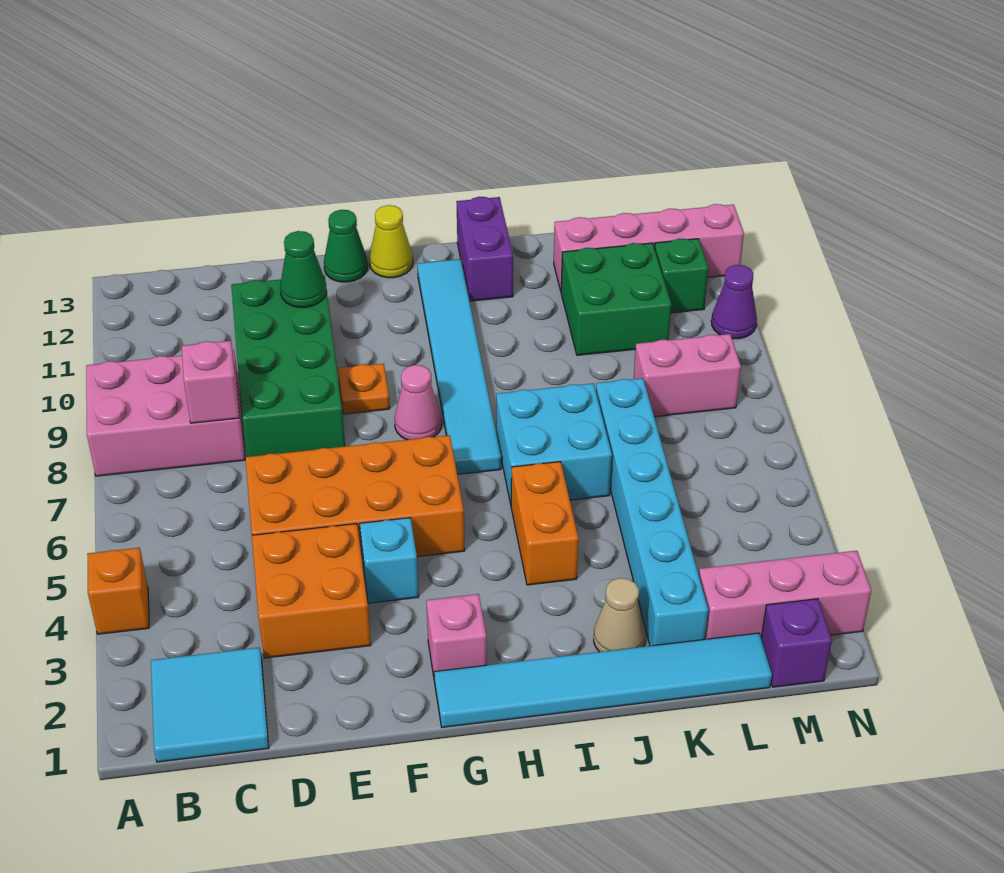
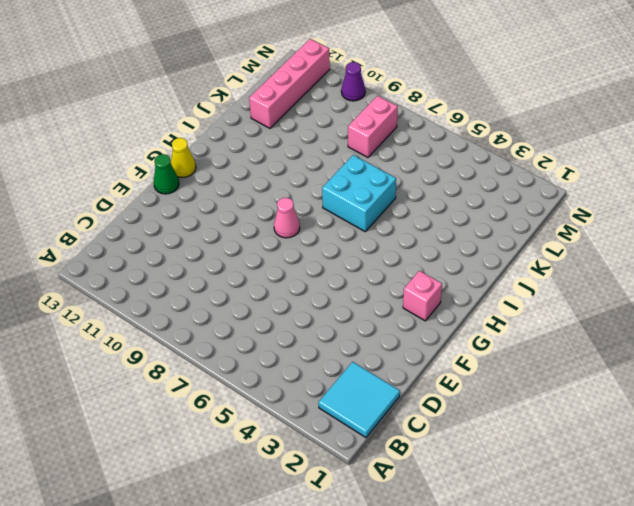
none -> orange 1x1 brick [87,548,149,634]
none -> pink 2x3 brick [86,350,245,476]
none -> orange 2x2 brick [252,524,371,658]

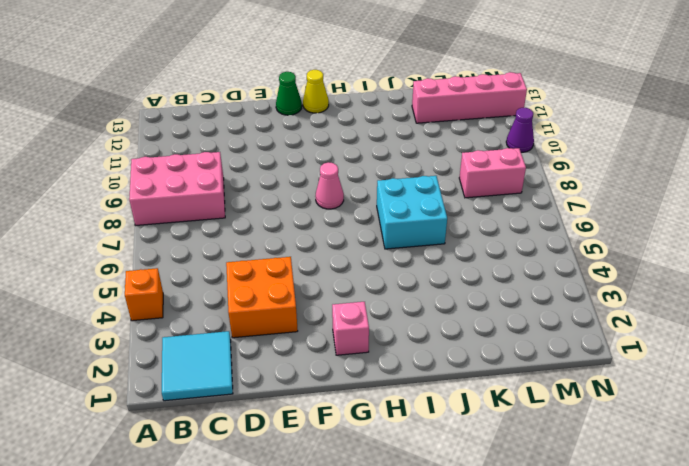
none -> orange 2x4 brick [245,435,465,562]
none -> green 2x4 brick [231,276,345,457]
none -> cyan 1x1 brick [360,518,419,603]

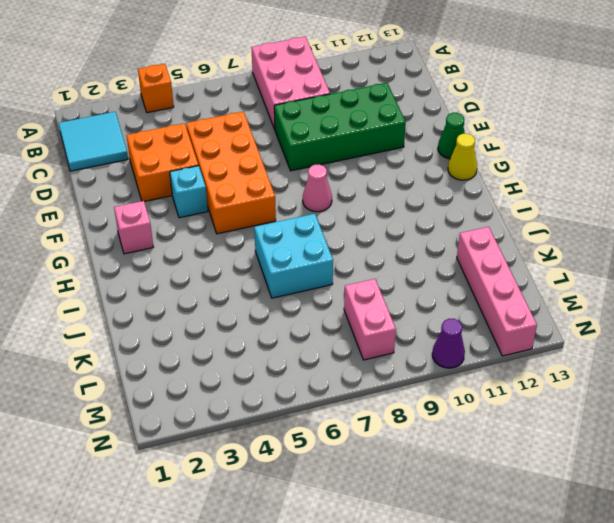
none -> orange 1x1 plate [338,364,390,414]
none -> cyan 1x6 tile [434,633,772,727]
none -> cyan 1x6 tile [417,259,501,474]

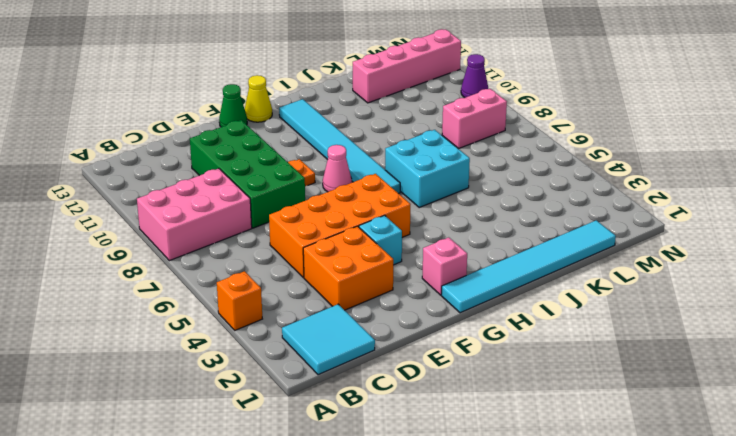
none -> orange 1x2 brick [511,462,579,585]
none -> purple 1x2 brick [456,197,513,301]
none -> tan 1x1 cone [594,578,646,652]

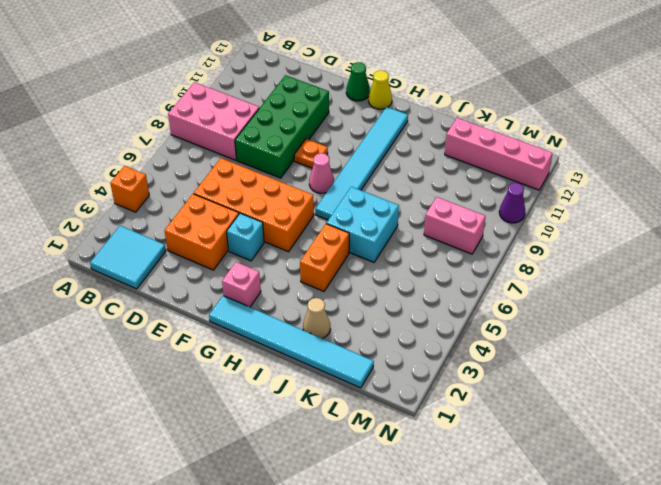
none -> purple 1x2 brick [456,197,513,301]
none -> cyan 1x6 brick [596,378,708,646]
none -> green 2x2 brick [561,243,671,355]

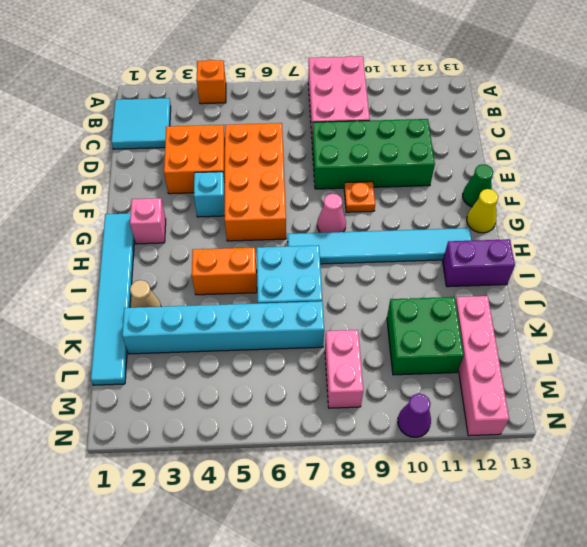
none -> pink 1x3 brick [699,551,871,639]
none -> purple 1x1 brick [761,599,832,687]
none -> green 1x1 brick [655,238,708,313]

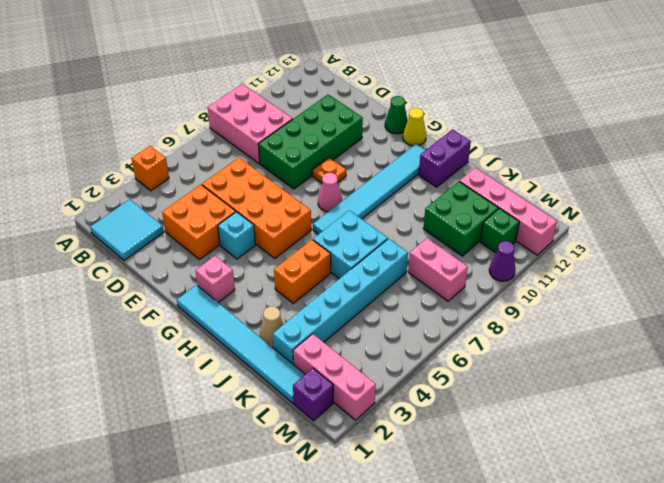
none -> pink 1x1 brick [182,341,240,423]
none -> green 1x1 cone [280,231,327,307]

